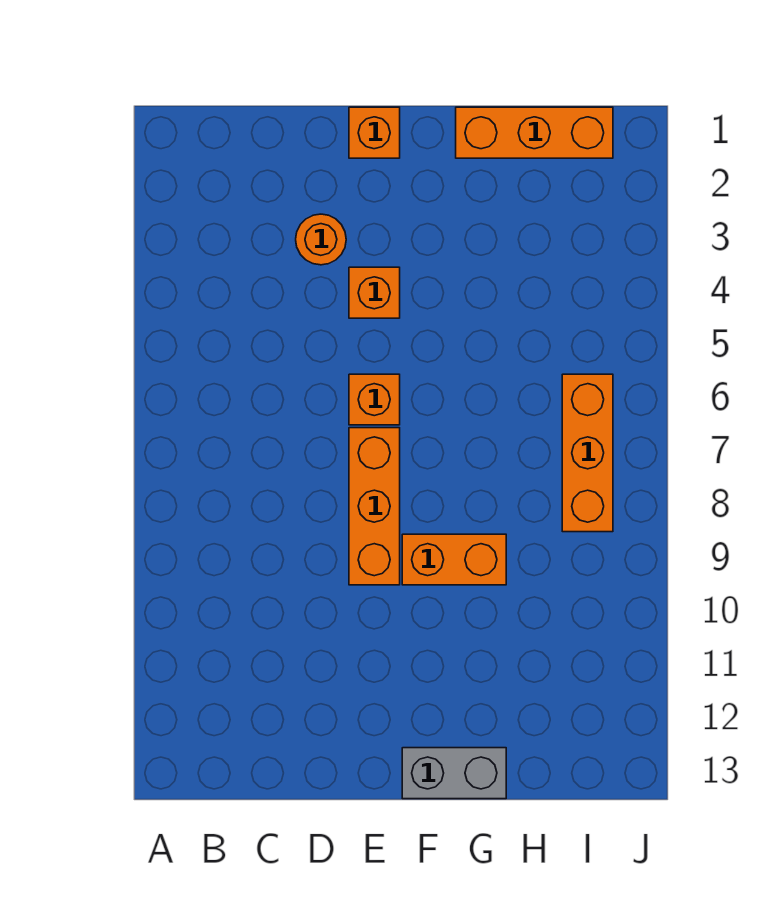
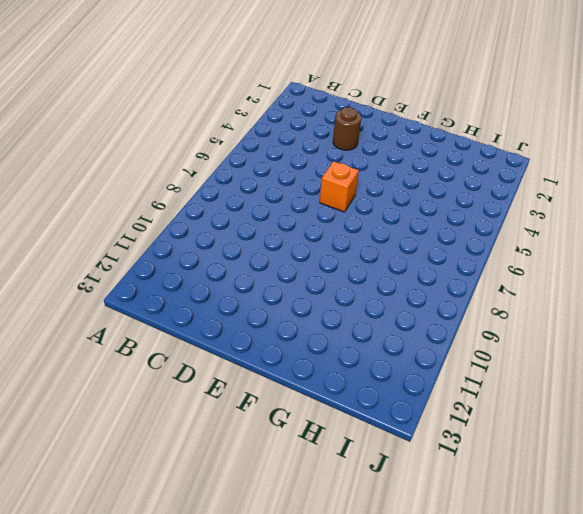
brown 1x1 round brick [333,107,361,150] -> orange 1x1 round brick [296,214,346,265]
none -> orange 1x1 brick [349,107,400,158]
none -> orange 1x1 brick [349,267,400,318]

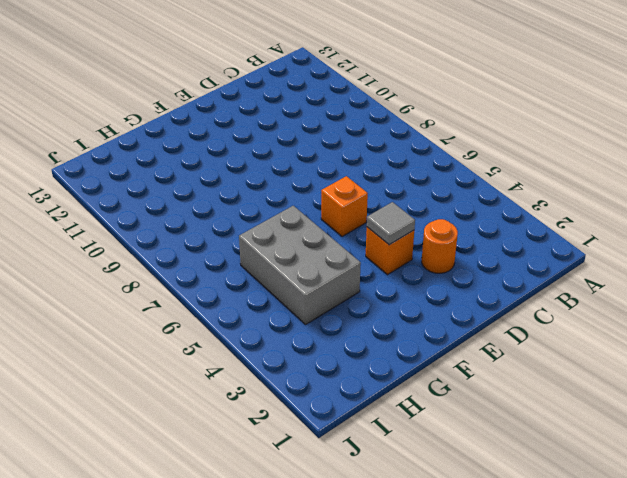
grey 1x1 tile [367,202,415,245] -> none
grey 2x3 brick [239,206,361,324] -> none
none -> orange 1x1 brick [349,107,400,158]
none -> orange 1x3 brick [349,428,400,585]

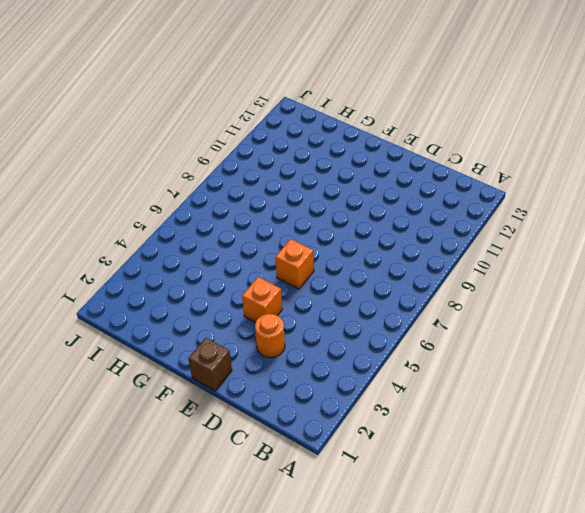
brown 1x1 brick [188,338,232,391] -> orange 1x1 brick [349,107,400,158]
none -> orange 1x3 brick [349,428,400,585]
none -> orange 1x2 brick [402,534,506,585]

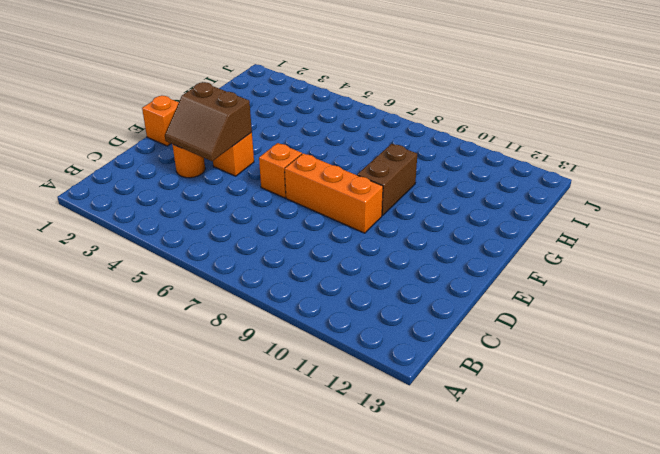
brown 2x2 slope [165,82,252,161] -> none
brown 1x2 brick [357,144,417,216] -> orange 1x2 brick [402,534,506,585]
none -> grey 1x2 brick [402,748,506,799]
none -> orange 1x3 brick [456,107,613,158]

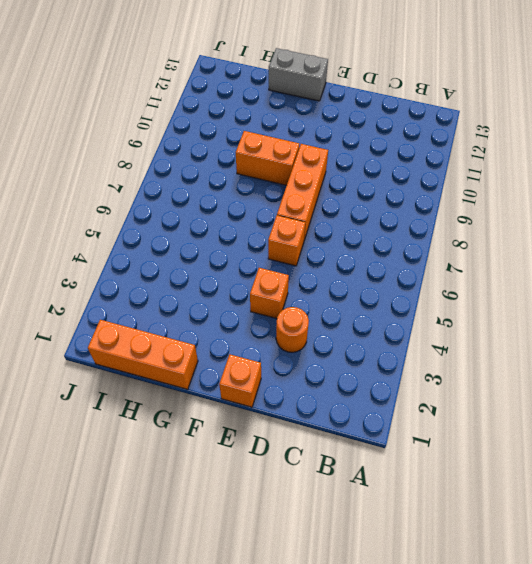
none -> orange 1x3 brick [562,374,613,532]

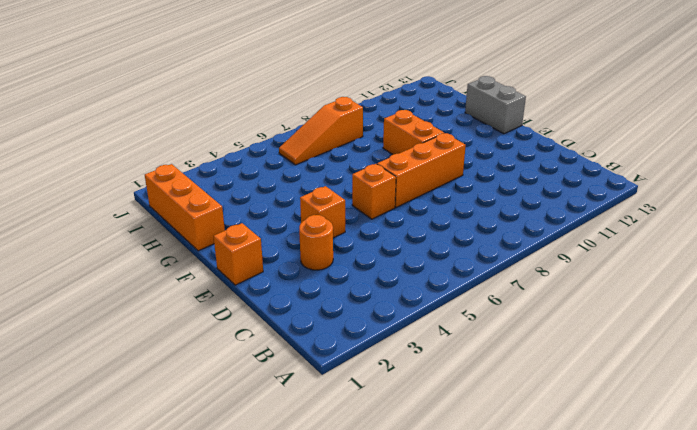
orange 1x3 slope [279,97,363,165] -> orange 1x3 brick [562,374,613,532]

